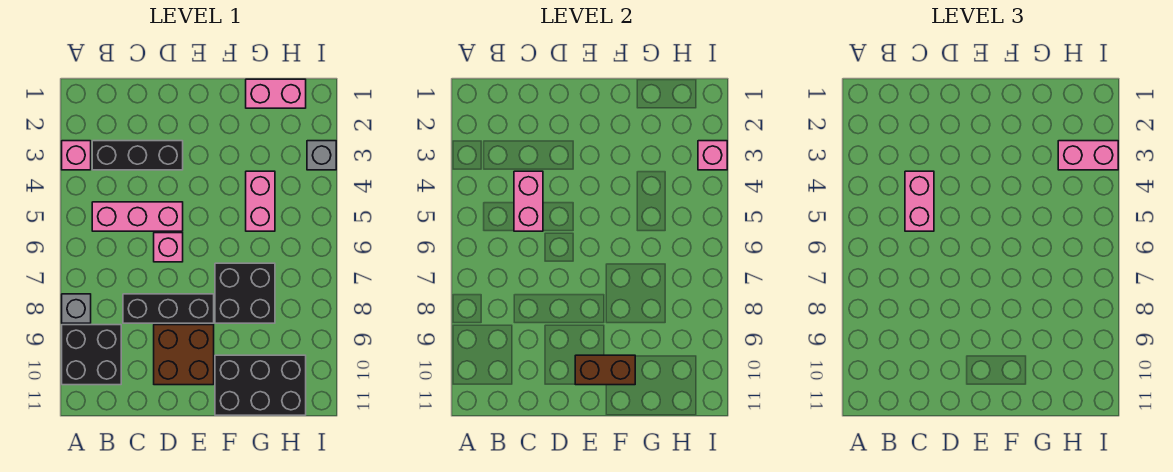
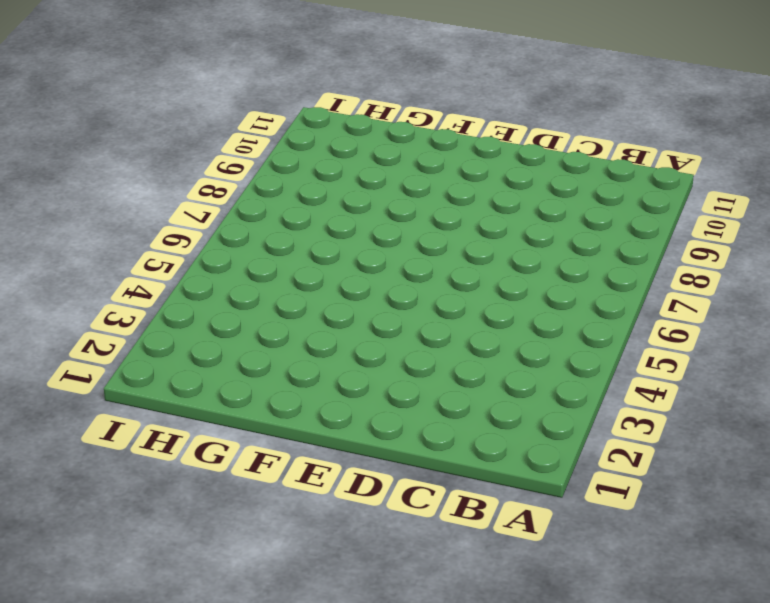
none -> pink 1x1 brick [62,141,91,170]
none -> grey 1x1 brick [62,294,91,323]
none -> black 2x2 brick [62,325,121,385]

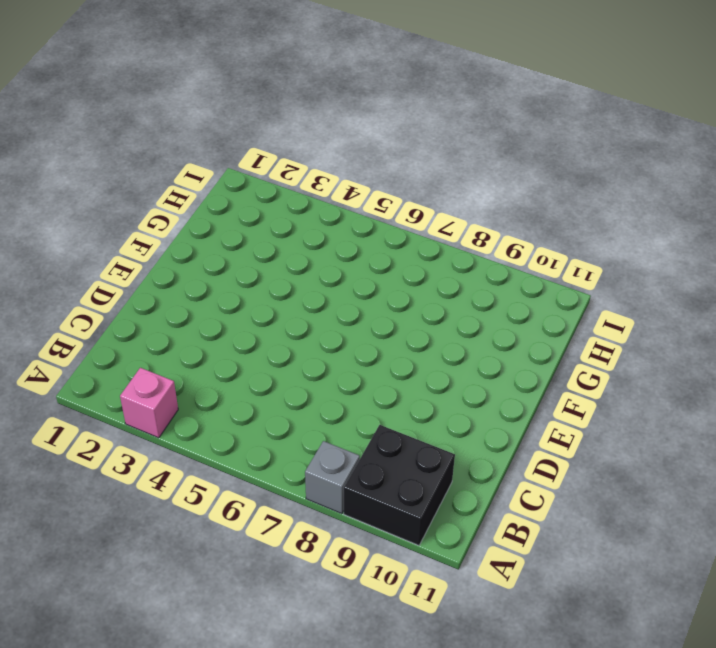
none -> black 1x3 brick [92,141,183,170]
none -> pink 1x3 brick [92,202,183,231]
none -> black 1x3 brick [123,294,214,323]

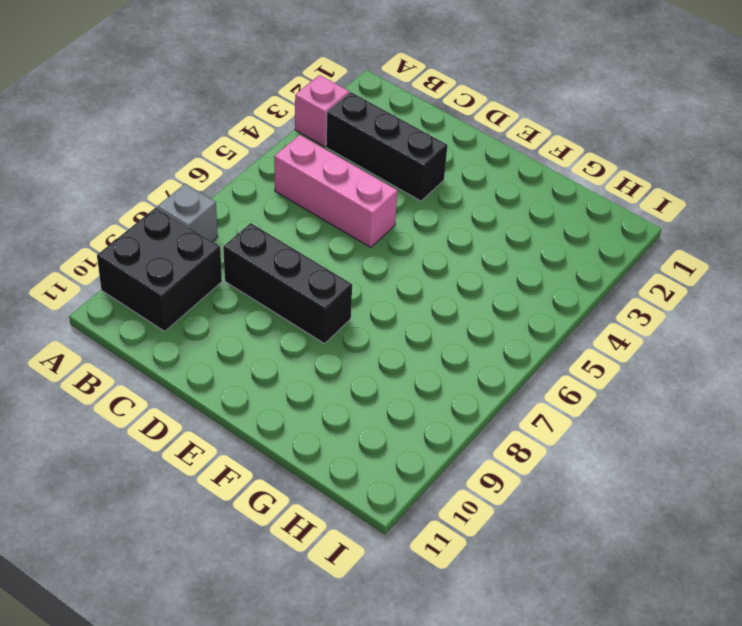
none -> pink 1x1 brick [154,233,183,262]
none -> brown 2x2 brick [154,325,214,385]
none -> black 2x2 brick [215,263,275,323]

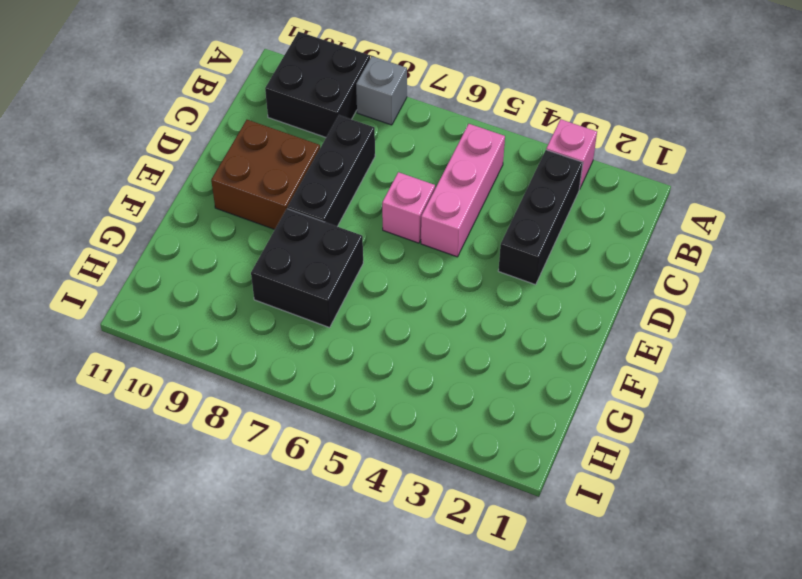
none -> black 2x3 brick [215,355,306,415]
none -> pink 1x2 brick [246,79,306,108]
none -> pink 1x2 brick [246,171,275,231]

